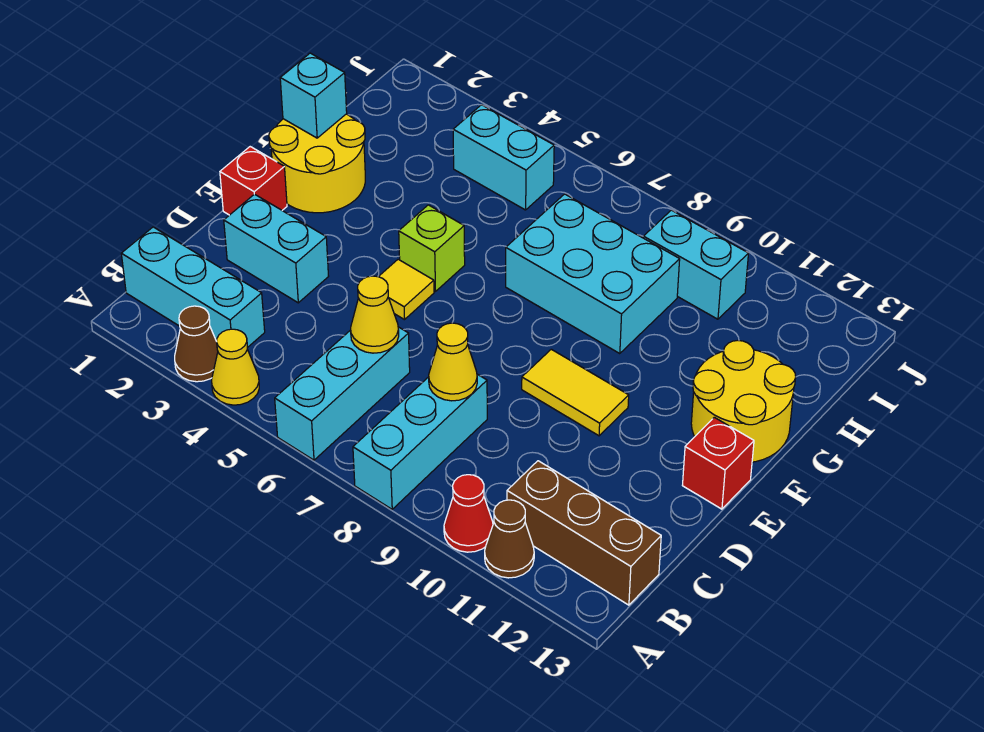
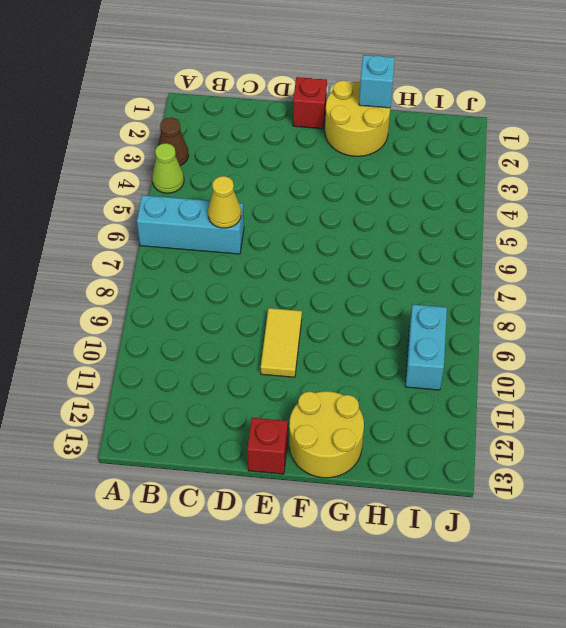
lime 1x1 cone [152,143,184,193] -> yellow 1x1 cone [212,329,259,405]
none -> cyan 1x3 brick [353,374,487,509]
none -> red 1x1 cone [444,475,493,552]
none -> brown 1x1 cone [485,500,534,578]

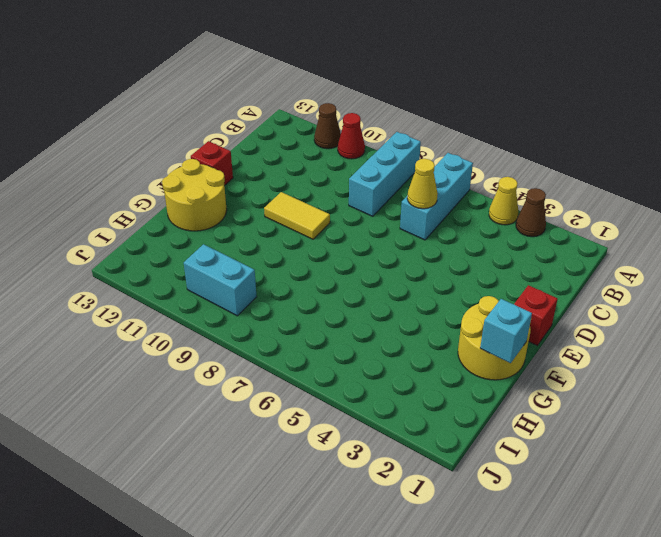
none -> cyan 1x3 brick [121,227,265,348]
none -> brown 1x3 brick [507,461,661,605]
none -> cyan 1x2 brick [224,194,329,303]

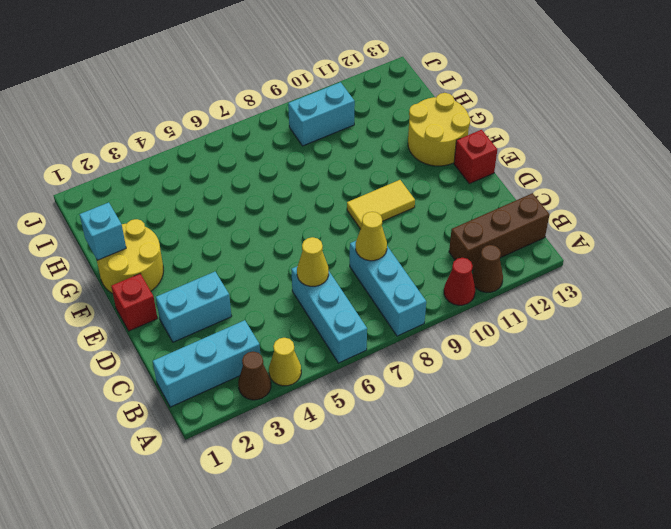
none -> yellow 1x1 tile [379,259,434,320]
none -> lime 1x1 brick [399,205,465,292]
none -> cyan 2x3 brick [506,194,680,354]

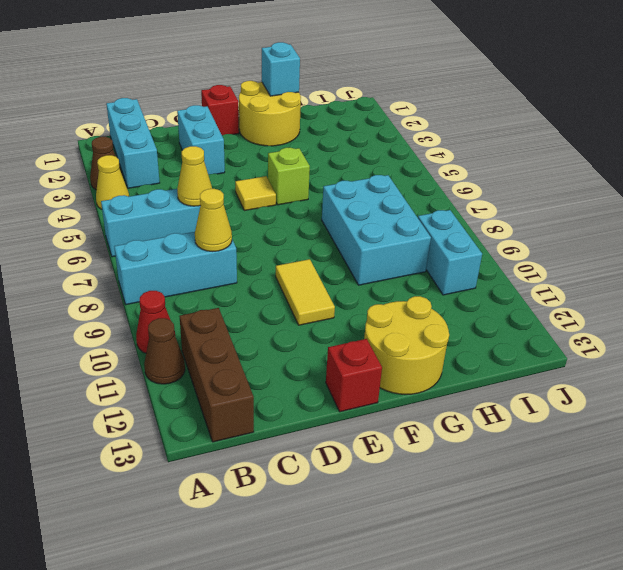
none -> cyan 1x2 brick [453,105,554,210]

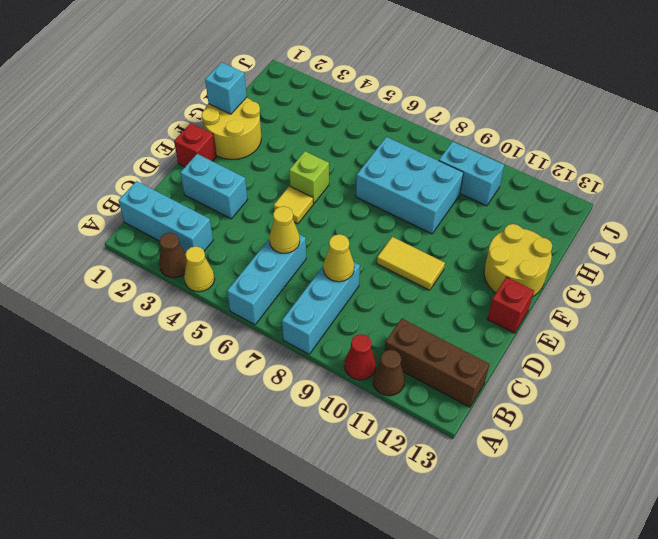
none -> cyan 1x2 brick [453,105,554,210]

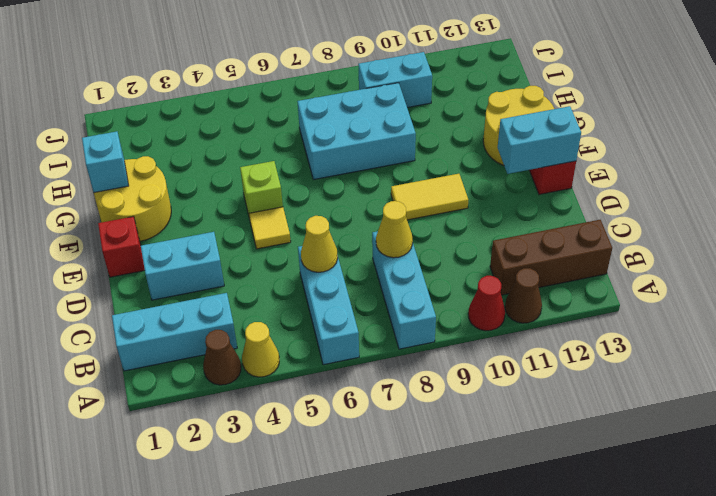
cyan 1x2 brick [498,106,581,174] -> cyan 1x2 brick moved to [453,105,554,210]

